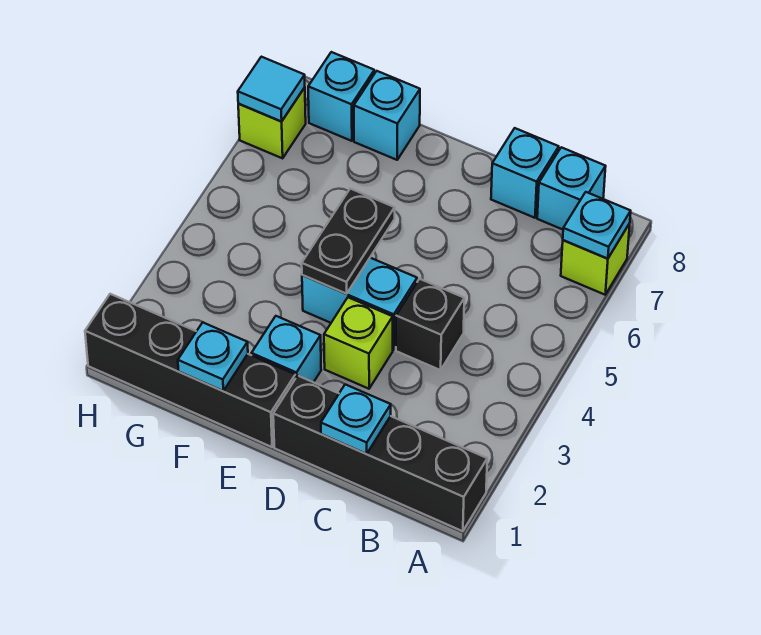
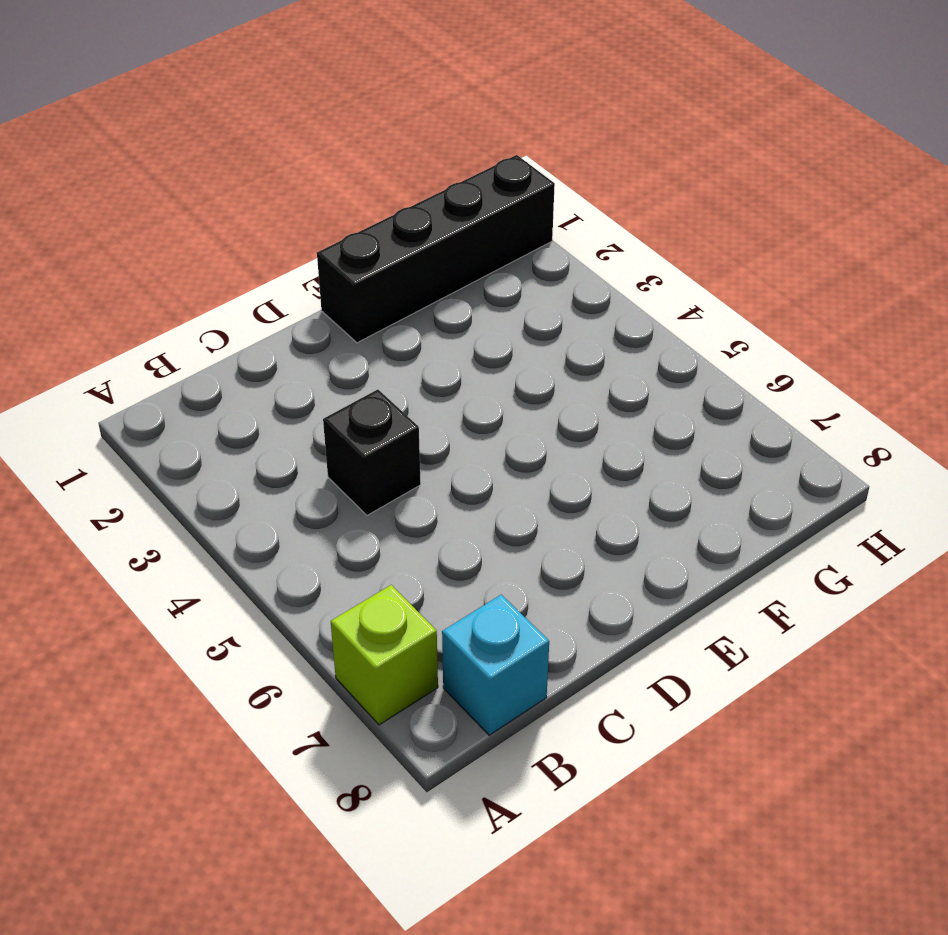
none -> black 1x4 brick [273,376,487,531]
none -> cyan 1x1 brick [491,128,559,218]
none -> lime 1x1 brick [324,297,393,389]

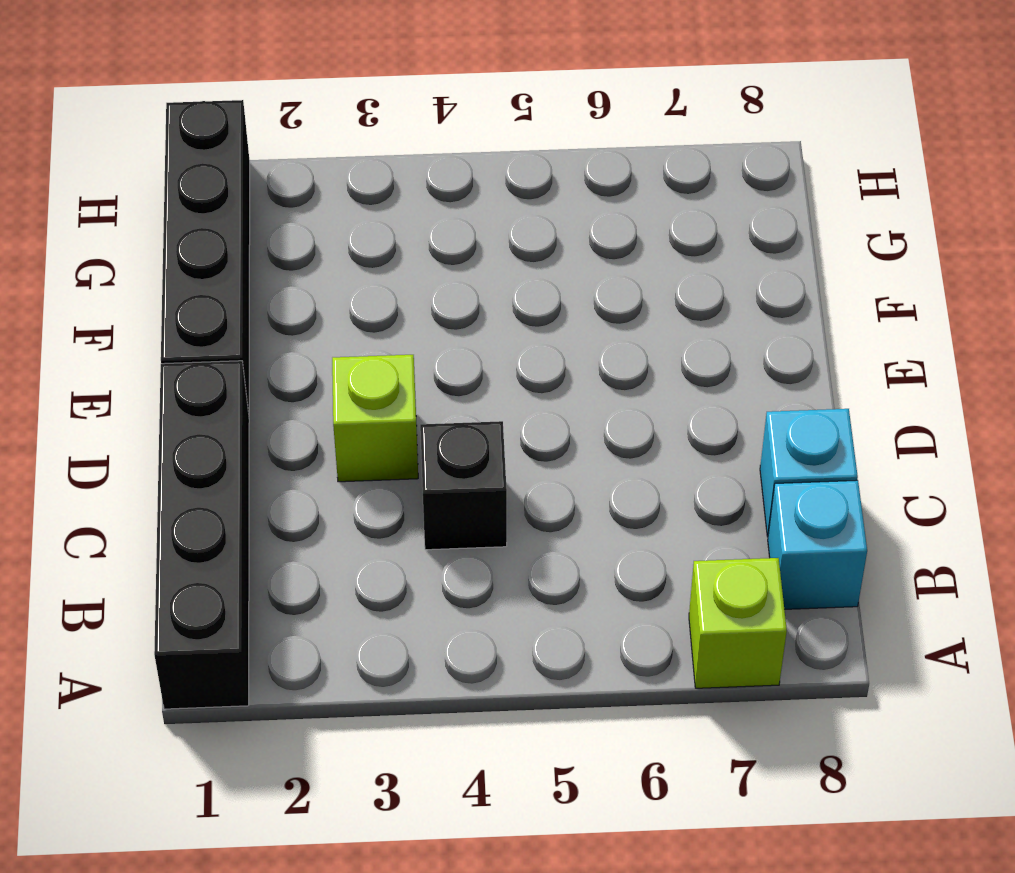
none -> cyan 1x2 brick [302,258,417,350]
none -> cyan 1x1 brick [252,316,321,382]
none -> cyan 1x1 brick [354,71,420,160]

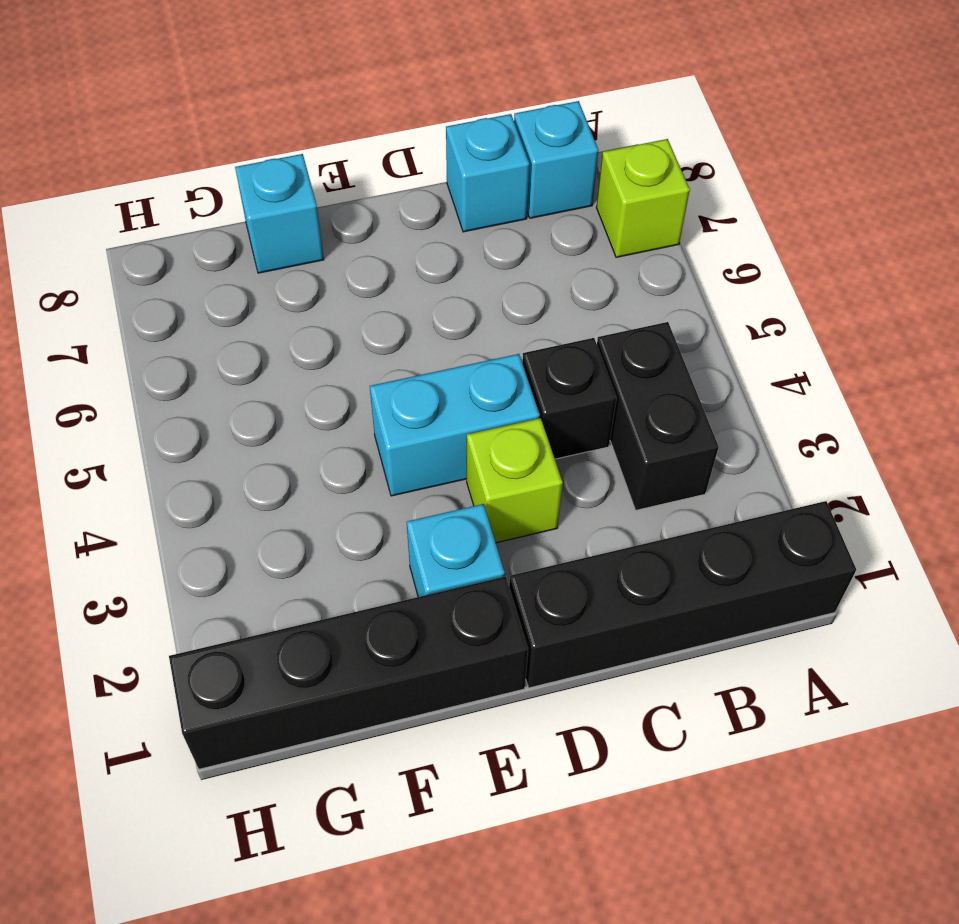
black 1x2 brick [597,322,719,510] -> none
none -> cyan 1x1 brick [308,52,374,141]
none -> lime 1x1 brick [238,87,306,158]
none -> cyan 1x1 plate [563,192,631,259]

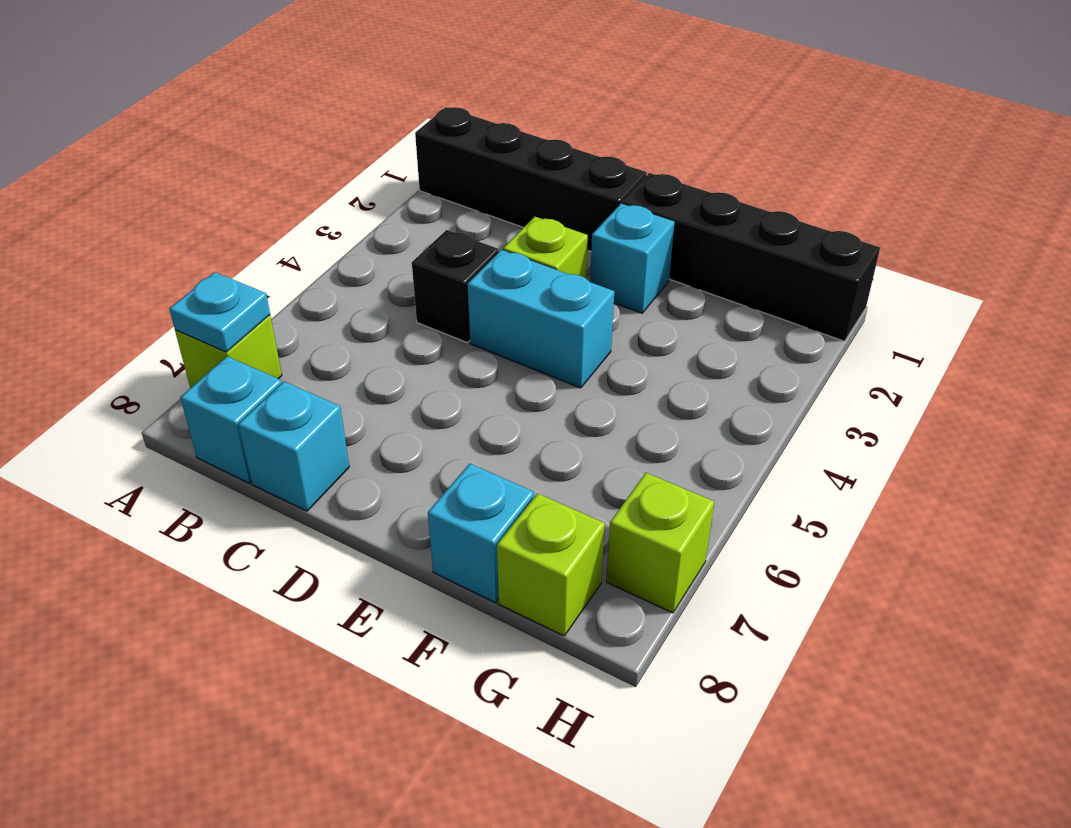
lime 1x1 brick [497,493,605,636] -> cyan 1x1 brick [308,52,374,141]
none -> cyan 1x1 plate [321,384,391,454]
none -> black 1x2 plate [302,189,395,294]
none -> cyan 1x1 plate [178,323,248,391]

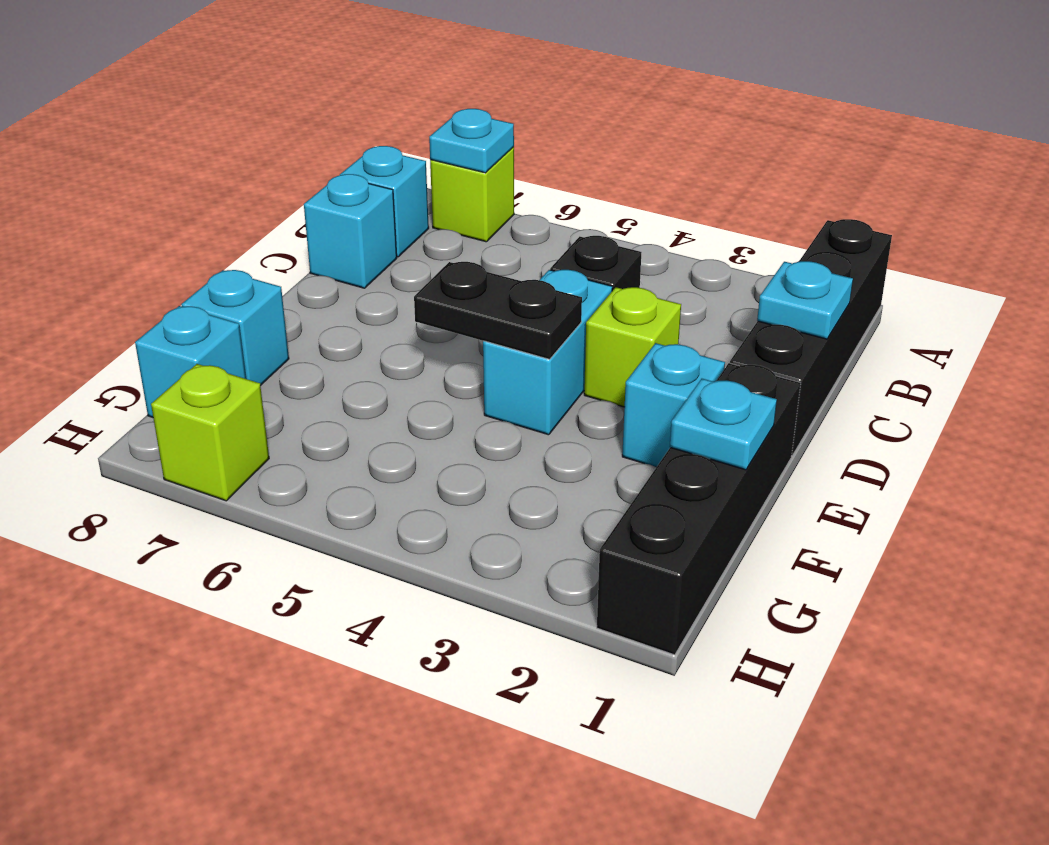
none -> cyan 1x1 tile [238,57,305,122]

